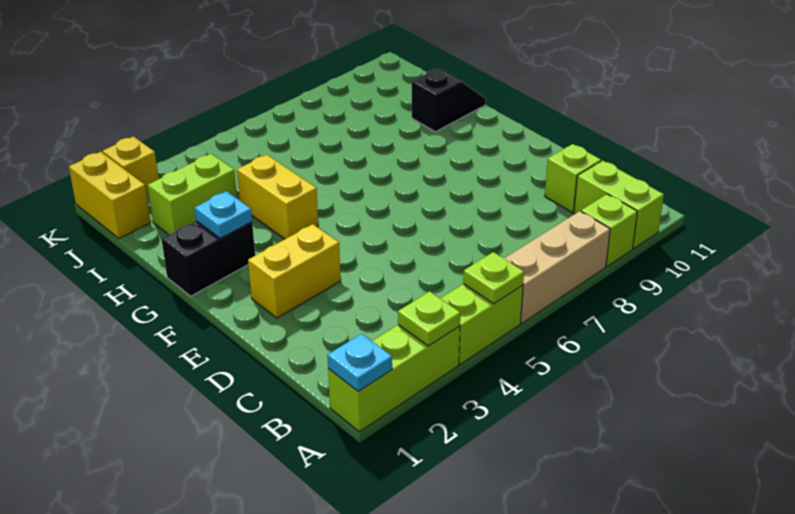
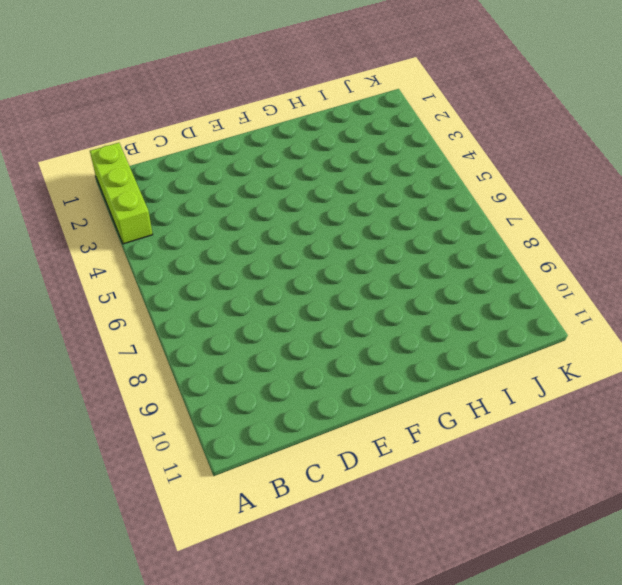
none -> lime 1x2 brick [440,284,523,364]
none -> tan 1x3 brick [504,211,610,323]
none -> lime 1x1 brick [581,194,637,266]

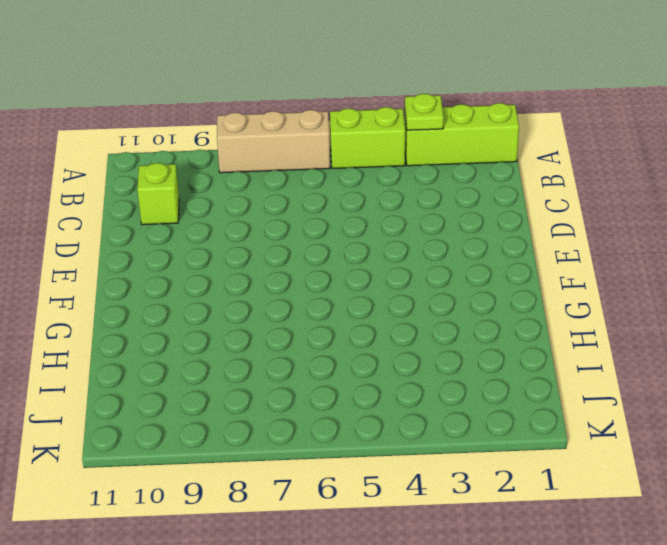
none -> lime 1x1 brick [581,194,637,266]
none -> lime 1x2 brick [574,160,664,249]
none -> yellow 1x2 brick [248,224,341,318]

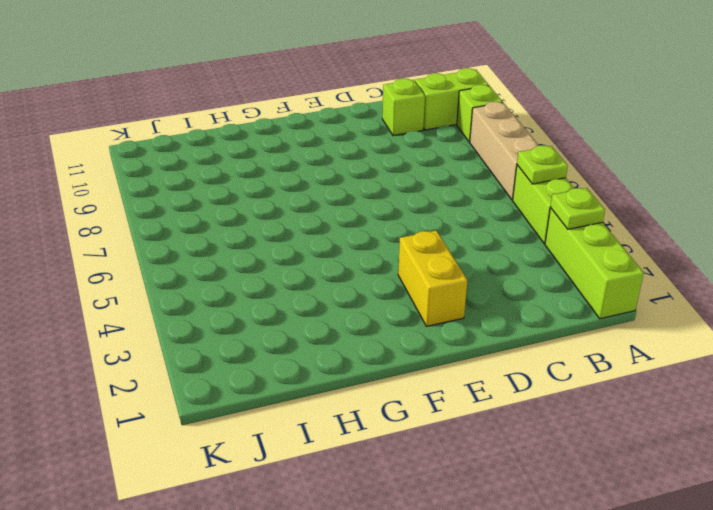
none -> black 1x2 brick [162,221,255,296]
none -> yellow 1x2 brick [237,155,318,239]
none -> black 1x2 slope [412,69,485,132]

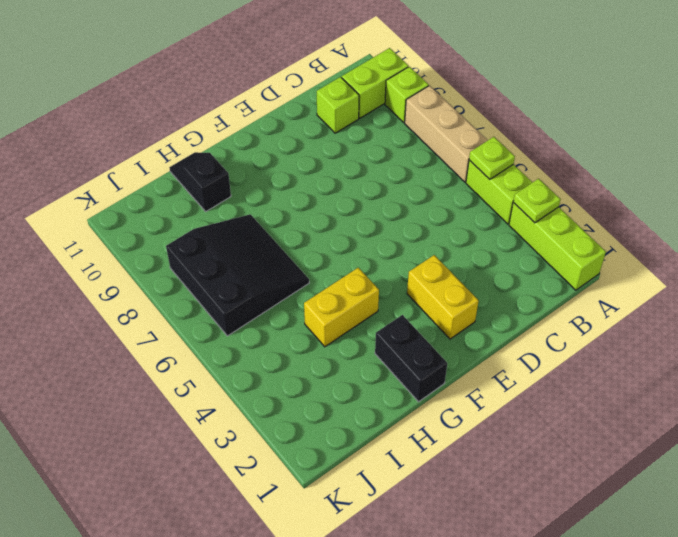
black 3x3 slope [166,214,309,336] -> none
none -> lime 1x2 brick [148,154,237,235]
none -> yellow 1x2 brick [69,152,150,238]
none -> yellow 1x1 brick [102,136,159,196]

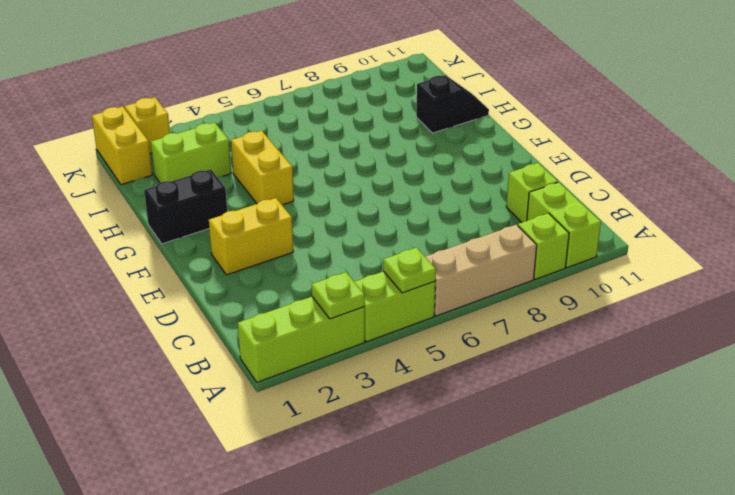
none -> cyan 1x1 plate [327,334,392,391]
none -> cyan 1x1 plate [194,191,252,238]

